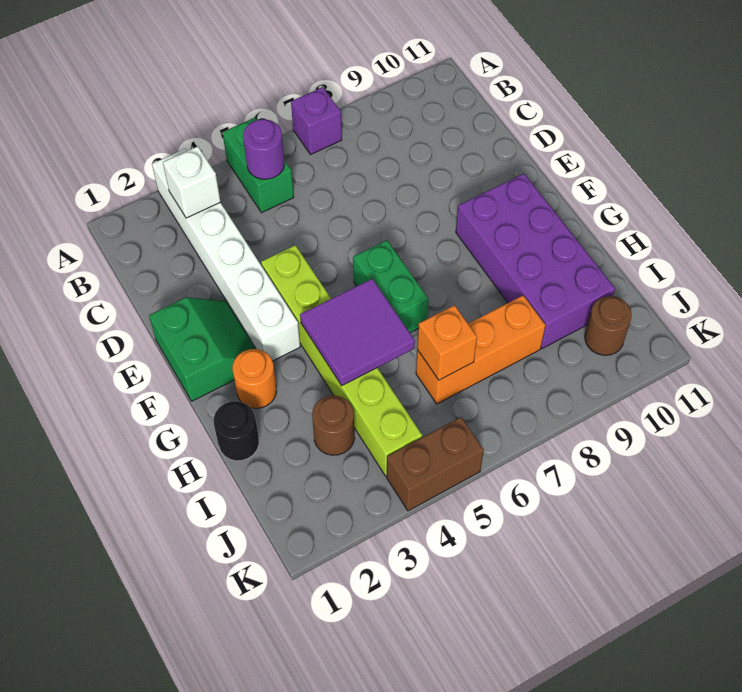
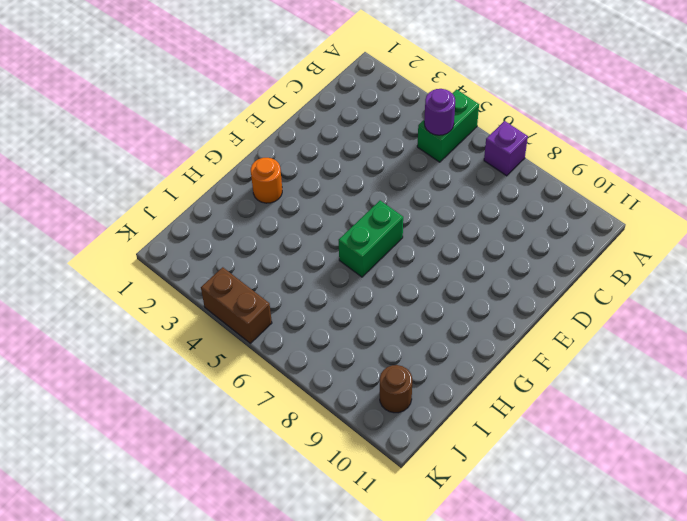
none -> white 1x6 brick [152,149,300,361]
none -> green 2x2 slope [149,297,256,401]
none -> lime 1x6 brick [261,245,422,476]

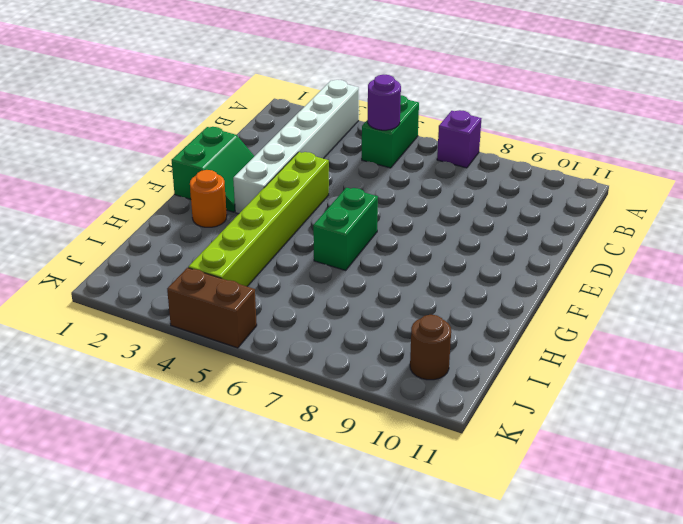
none -> purple 2x4 brick [456,174,615,349]
none -> black 1x1 round brick [214,401,259,461]
none -> brown 1x1 round brick [312,396,355,455]

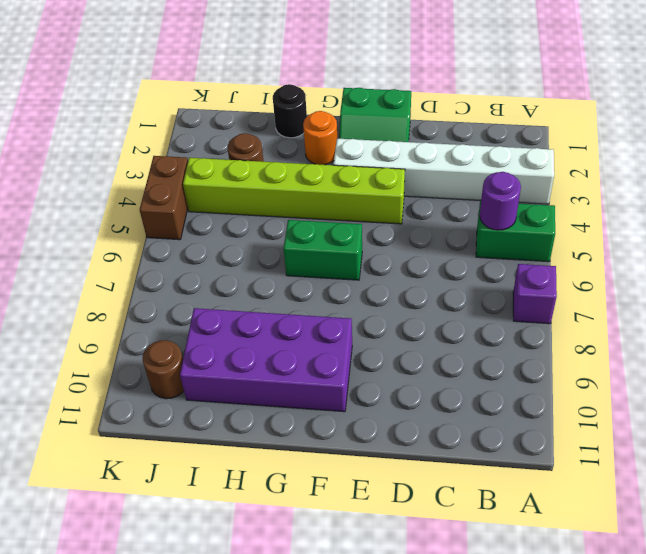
none -> orange 1x3 brick [416,295,545,404]
none -> white 1x1 brick [163,146,220,218]
none -> purple 2x2 tile [300,279,415,385]

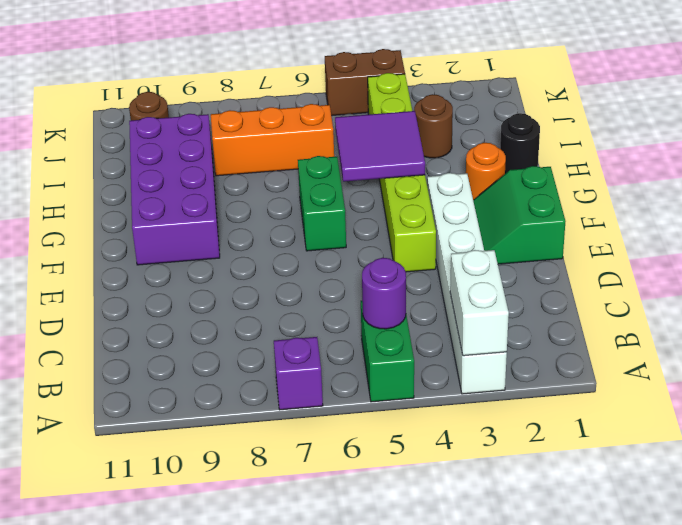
white 1x2 brick [450,250,509,356] -> white 1x1 brick [163,146,220,218]
none -> orange 1x1 brick [417,305,477,380]

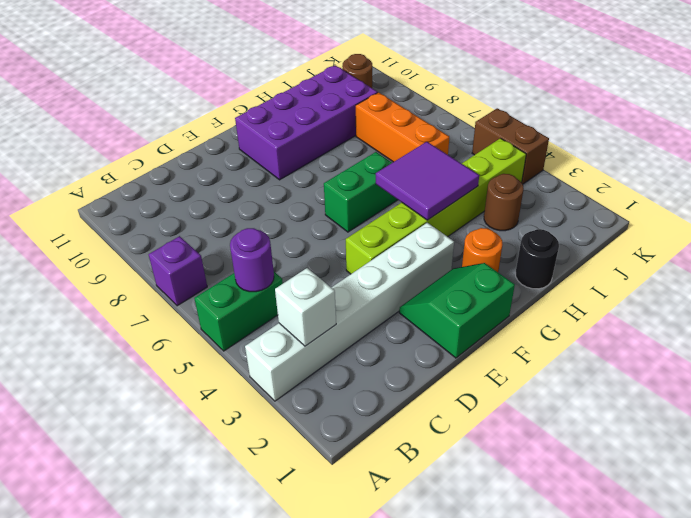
none -> orange 1x1 brick [417,305,477,380]

